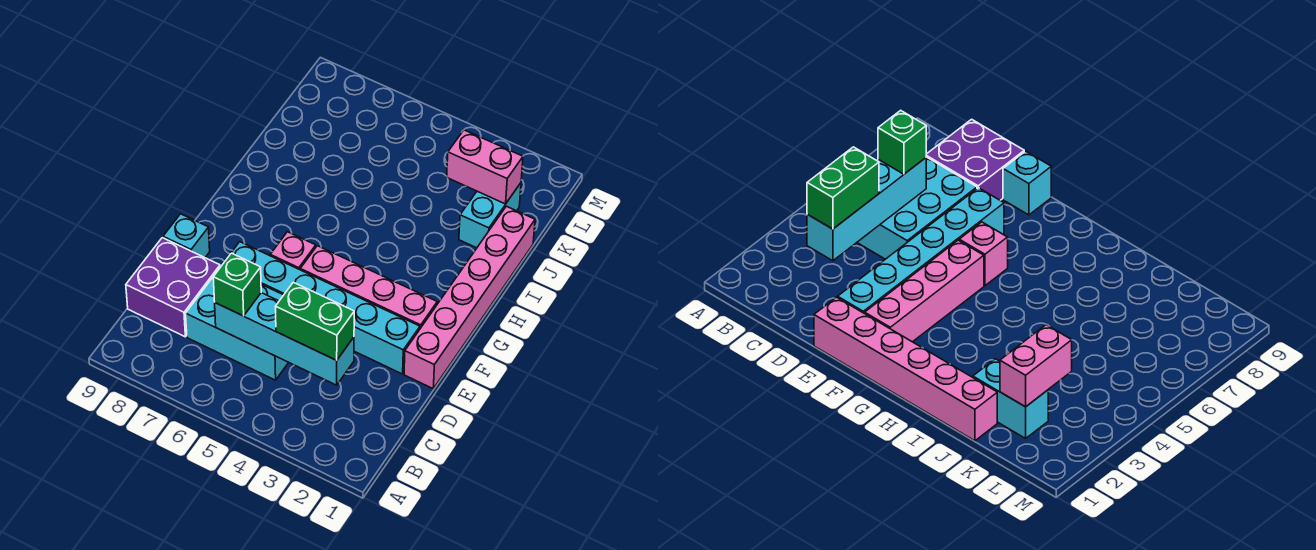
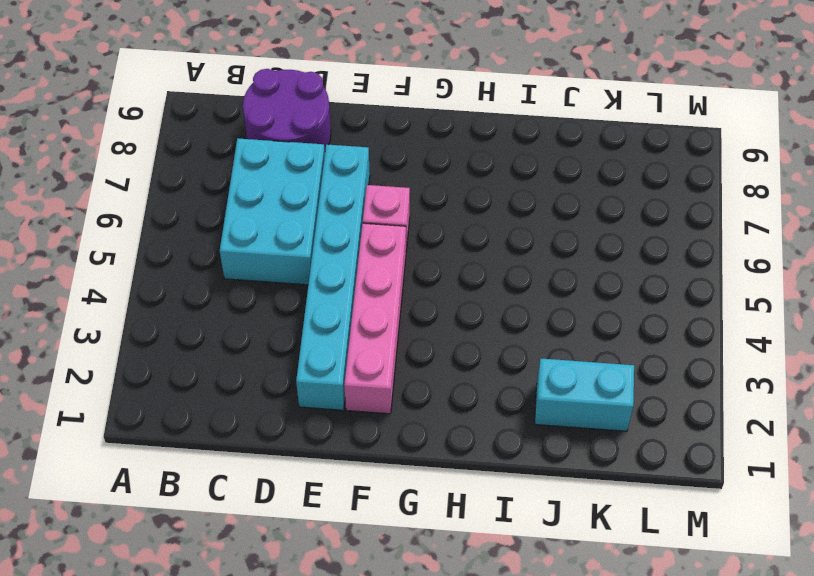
purple 2x2 round brick [243,69,331,150] -> purple 2x2 brick [126,238,220,337]
none -> pink 1x6 brick [404,206,535,388]
none -> cyan 1x1 brick [163,214,210,258]
none -> cyan 1x4 brick [215,293,354,385]

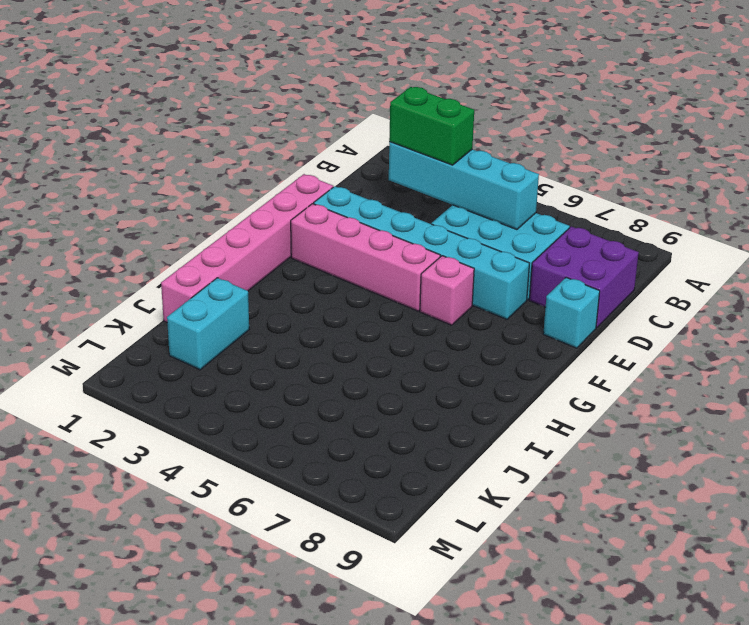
none -> pink 1x2 brick [447,130,523,204]
none -> green 1x1 brick [213,253,261,316]

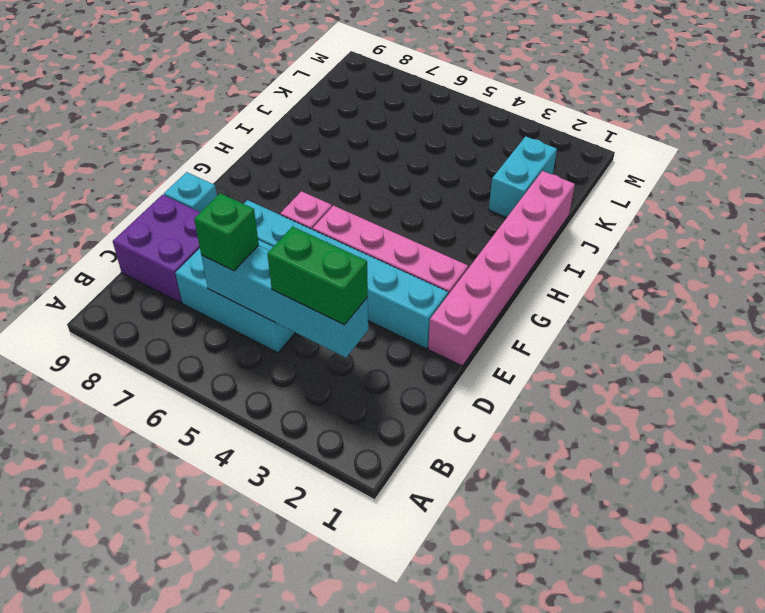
none -> pink 1x2 brick [447,130,523,204]

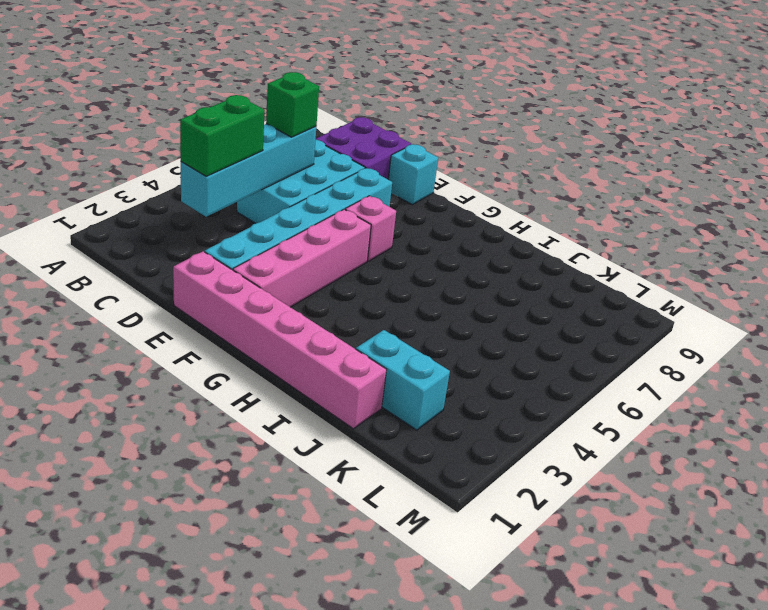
none -> pink 1x2 brick [447,130,523,204]

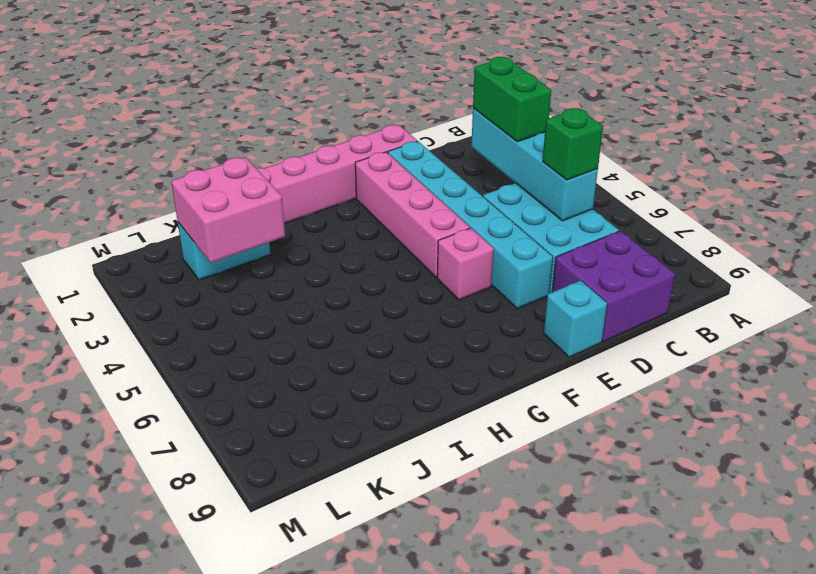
pink 2x2 brick [171,157,285,263] -> pink 1x2 brick [447,130,523,204]

